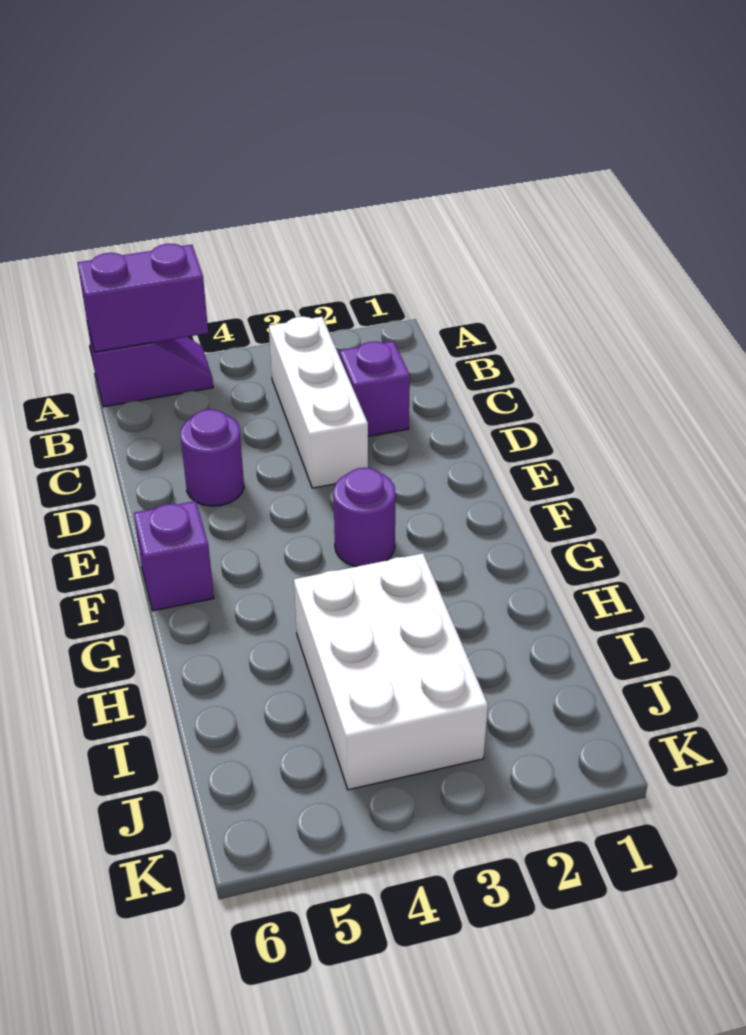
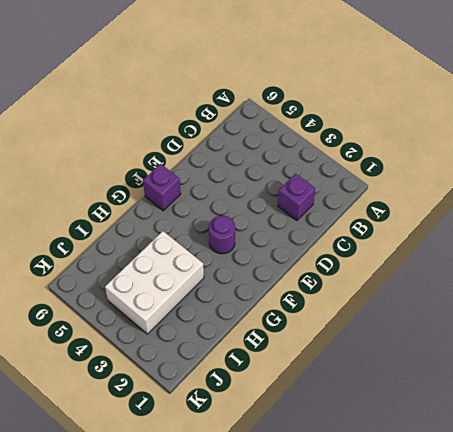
none -> purple 1x2 slope [87,324,213,407]
none -> white 1x3 brick [269,317,368,488]

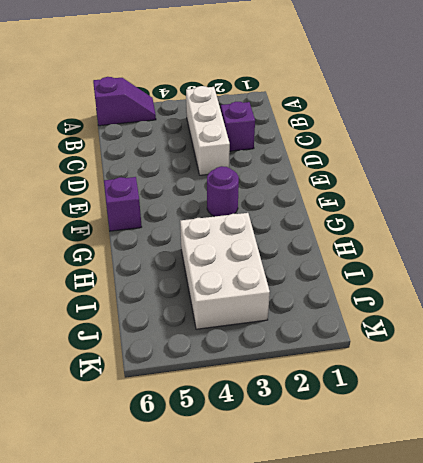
none -> purple 1x1 round brick [180,409,244,506]
none -> purple 1x2 brick [78,244,208,352]

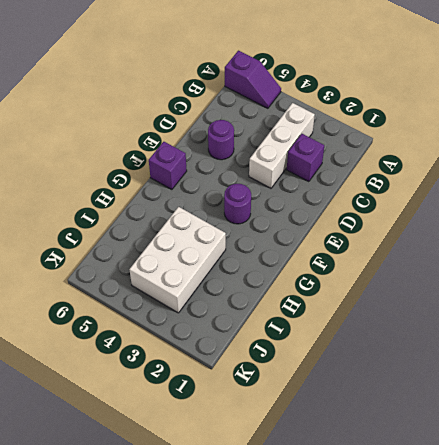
none -> purple 1x2 brick [78,244,208,352]

